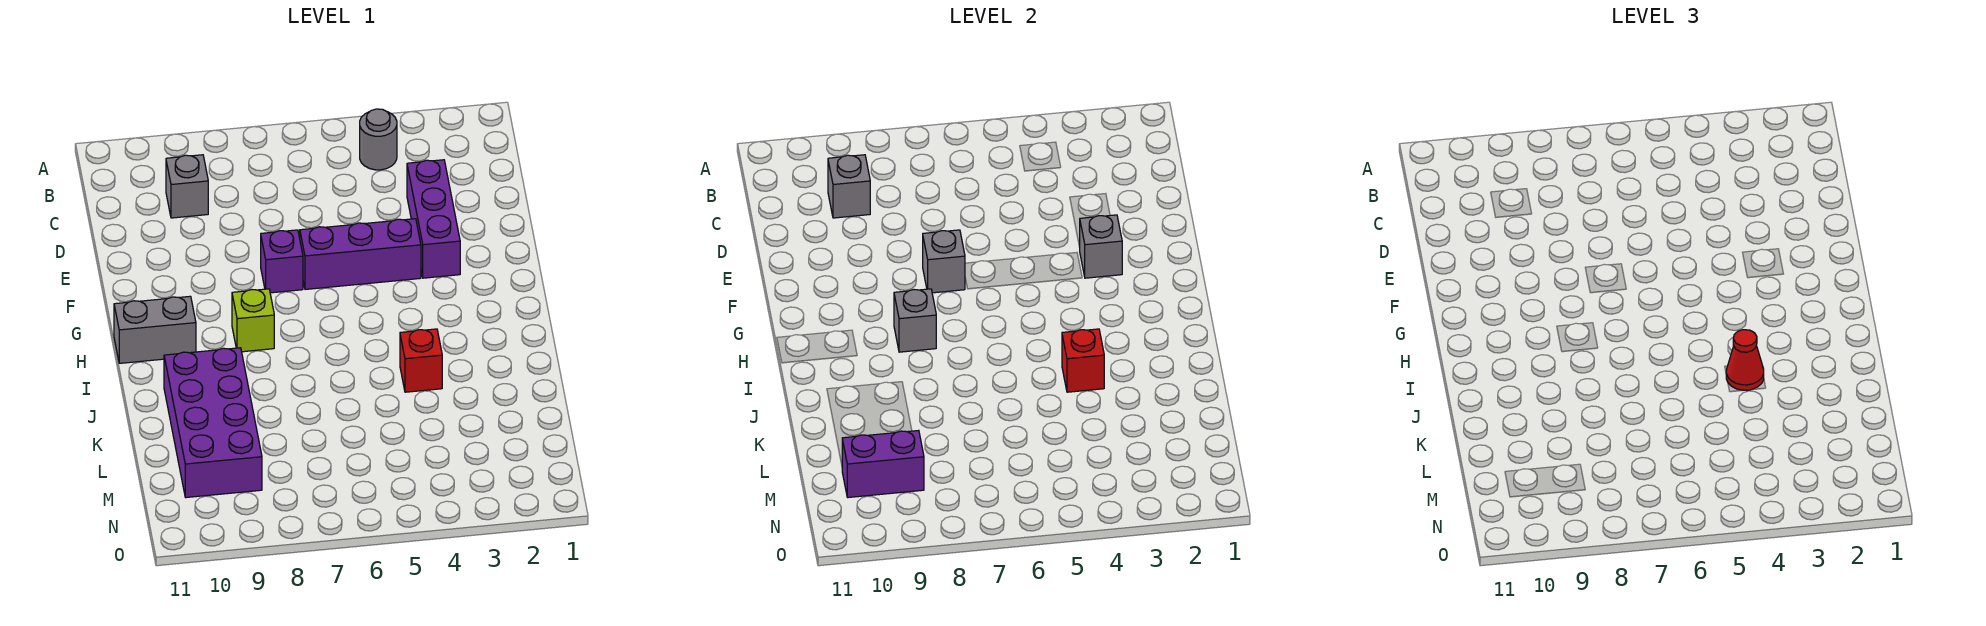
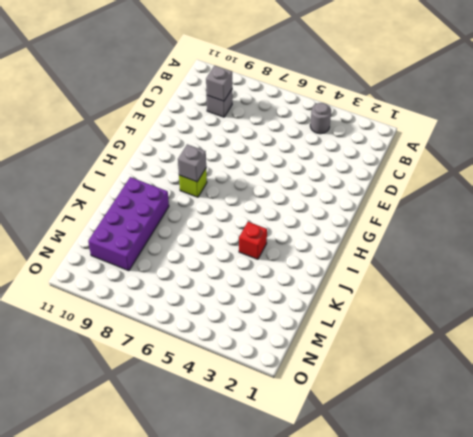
none -> purple 1x3 brick [407,160,460,278]
none -> purple 1x3 brick [300,219,421,289]
none -> purple 1x1 brick [261,230,303,293]

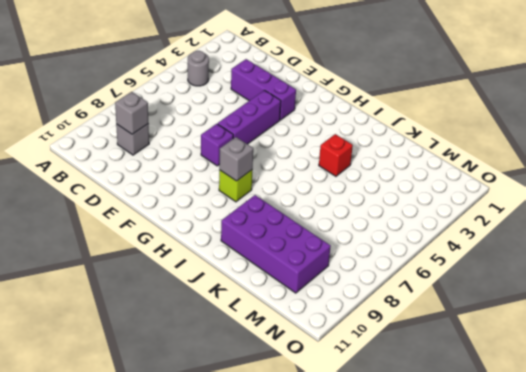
none -> grey 1x2 brick [114,296,196,363]
none -> grey 1x1 brick [1080,215,1122,278]
none -> grey 1x1 brick [923,230,965,293]

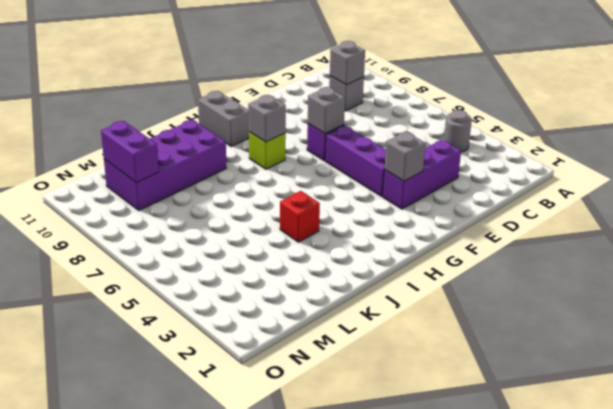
none -> red 1x1 brick [1062,329,1104,392]
none -> red 1x1 cone [1726,330,1764,391]

